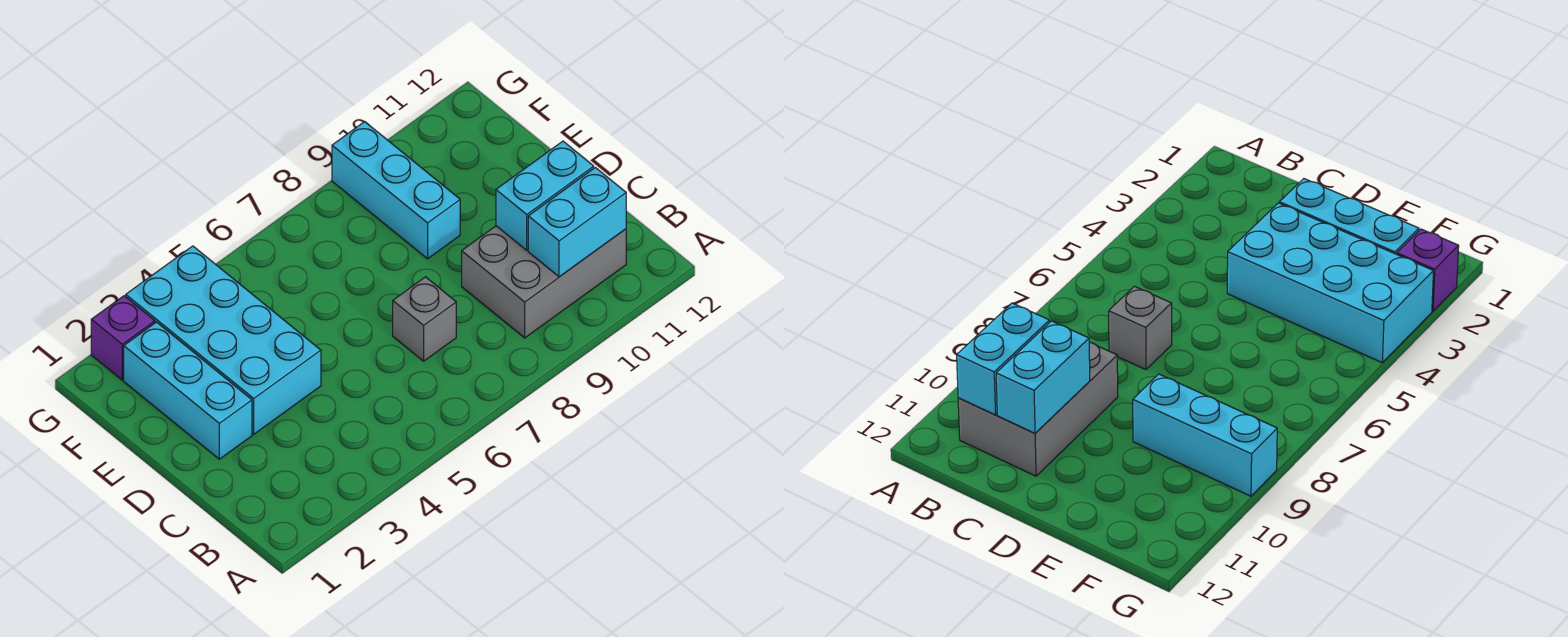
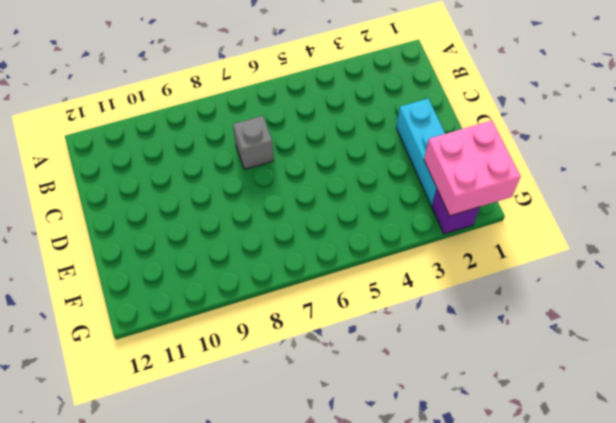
pink 2x2 brick [424,121,521,216] -> none
none -> grey 2x3 brick [462,226,626,338]
none -> cyan 2x4 brick [126,246,321,434]

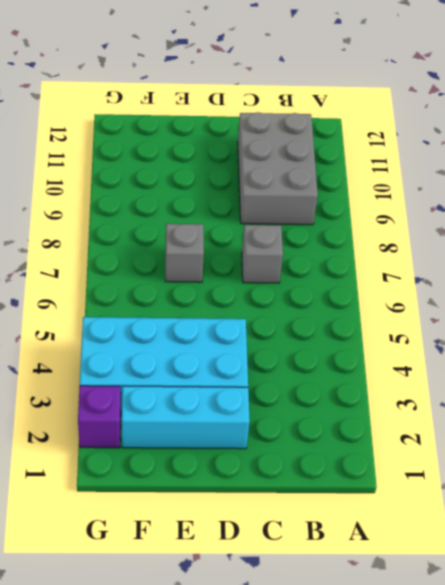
grey 1x1 brick [165,224,204,282] -> none
none -> cyan 1x3 brick [332,122,460,259]
none -> cyan 1x2 brick [528,168,626,277]

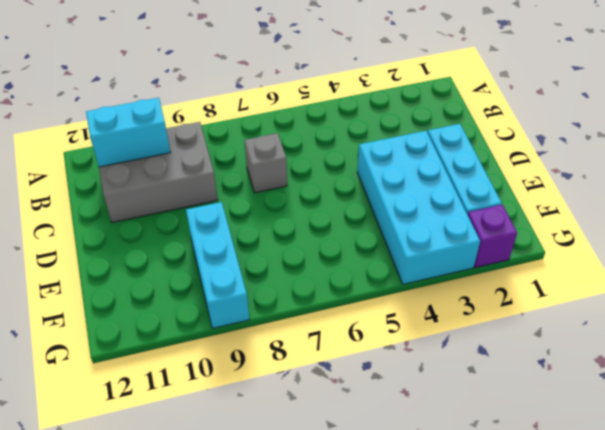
none -> cyan 1x2 brick [496,141,594,250]

